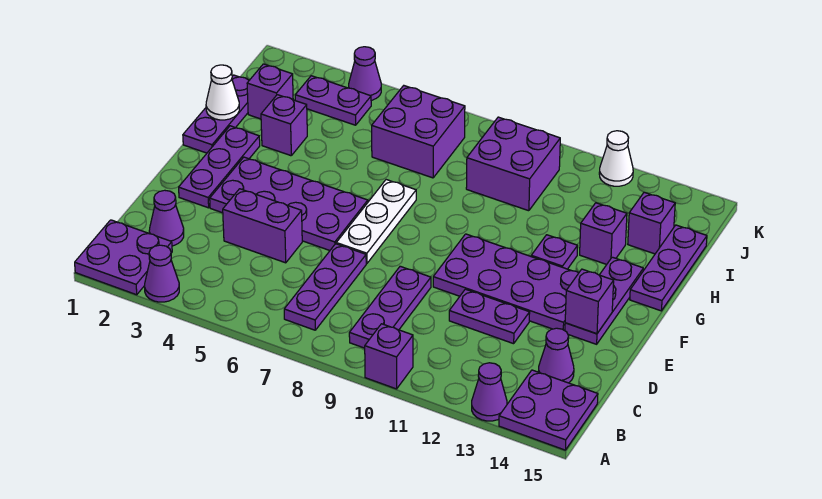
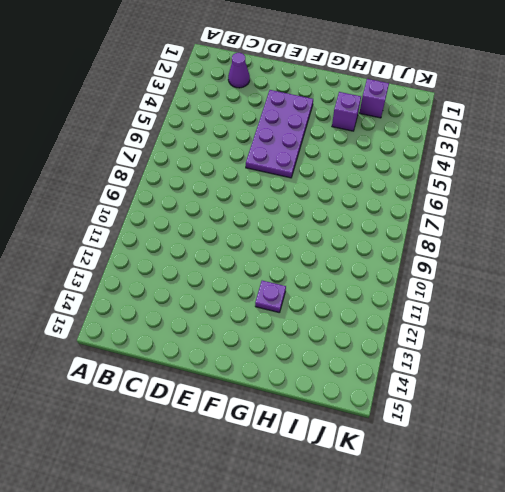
none -> purple 2x2 plate [75,220,172,295]
none -> purple 1x1 cone [145,245,179,302]
none -> purple 1x1 brick [365,324,413,389]
none -> purple 1x1 cone [472,363,507,421]

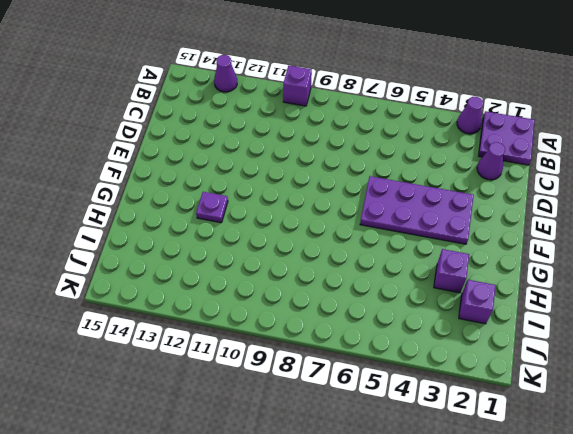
none -> purple 2x2 plate [499,370,598,450]
none -> purple 1x3 plate [284,244,366,330]
none -> purple 1x3 plate [349,266,431,348]
none -> purple 1x1 cone [538,328,574,383]

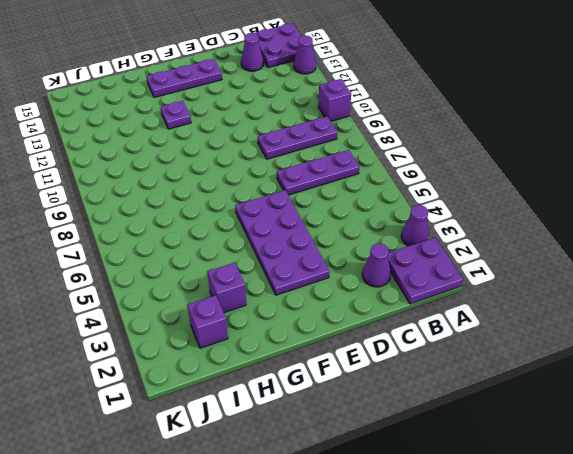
none -> purple 1x2 brick [223,189,302,263]
none -> purple 1x2 plate [449,289,530,344]
none -> purple 1x3 plate [179,126,260,208]
none -> white 1x3 plate [336,180,416,264]

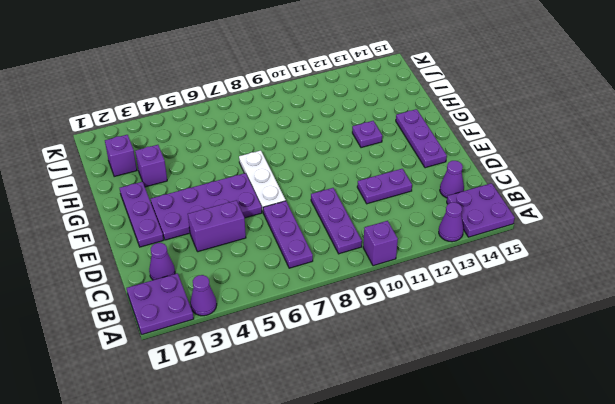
none -> purple 2x4 plate [433,234,578,331]
none -> purple 1x3 plate [183,75,249,153]
none -> purple 1x3 plate [630,225,707,311]
none -> purple 1x1 brick [580,203,627,264]

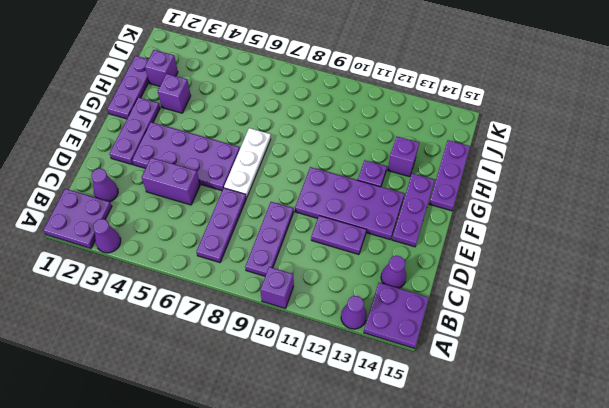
none -> purple 2x2 brick [372,86,465,178]
none -> purple 2x2 brick [466,117,560,211]
none -> purple 1x1 brick [628,192,675,254]
none -> purple 1x2 plate [295,76,371,125]

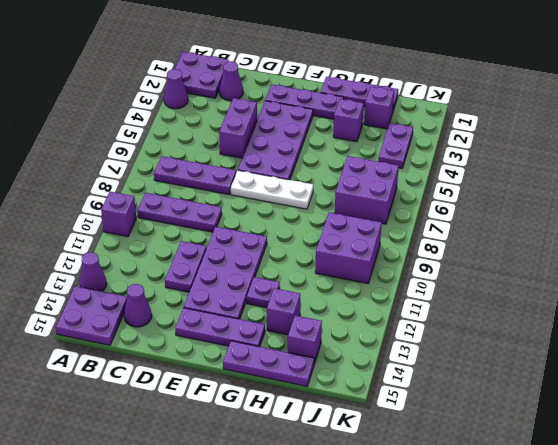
none -> purple 1x1 cone [349,47,381,100]
none -> white 1x1 cone [599,131,633,186]
none -> purple 1x1 brick [565,269,614,334]
none -> white 1x1 cone [206,65,239,120]

